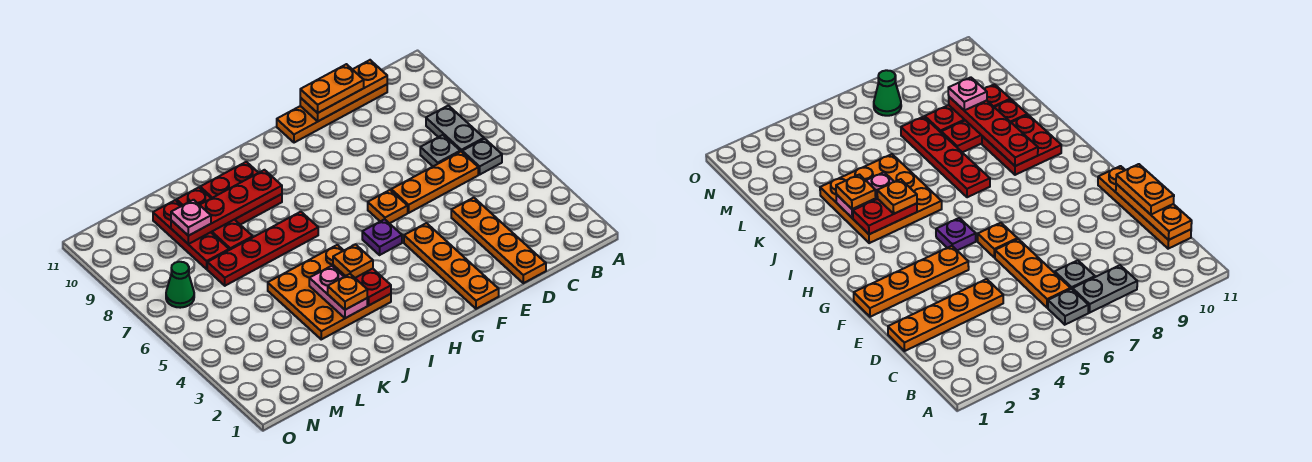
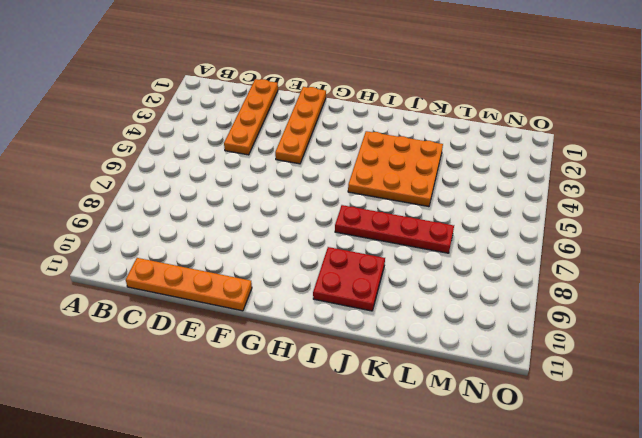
none -> grey 1x1 plate [462,139,502,174]
none -> grey 1x2 plate [426,106,484,152]
none -> orange 1x3 plate [391,152,478,213]

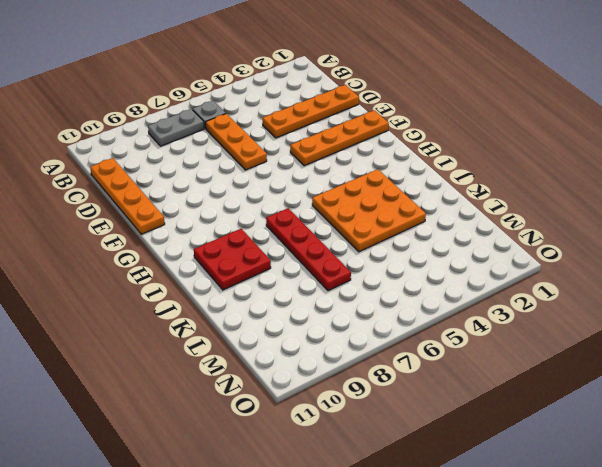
none -> grey 1x1 plate [420,135,460,166]
none -> orange 1x1 plate [368,190,408,223]
none -> purple 1x1 plate [362,219,402,255]

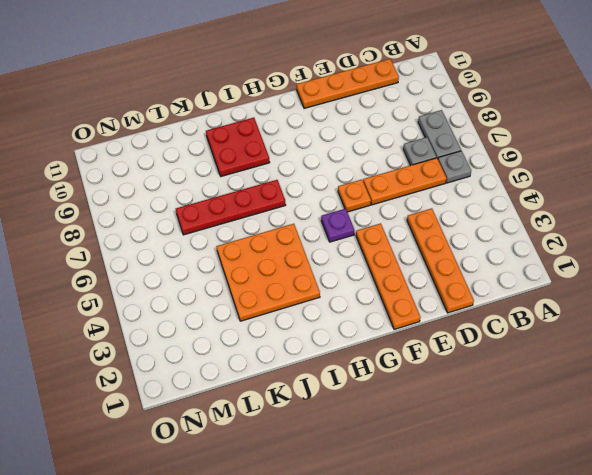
none -> red 1x3 plate [177,187,253,250]
none -> red 1x3 plate [153,200,229,269]
none -> green 1x1 cone [166,262,194,308]

